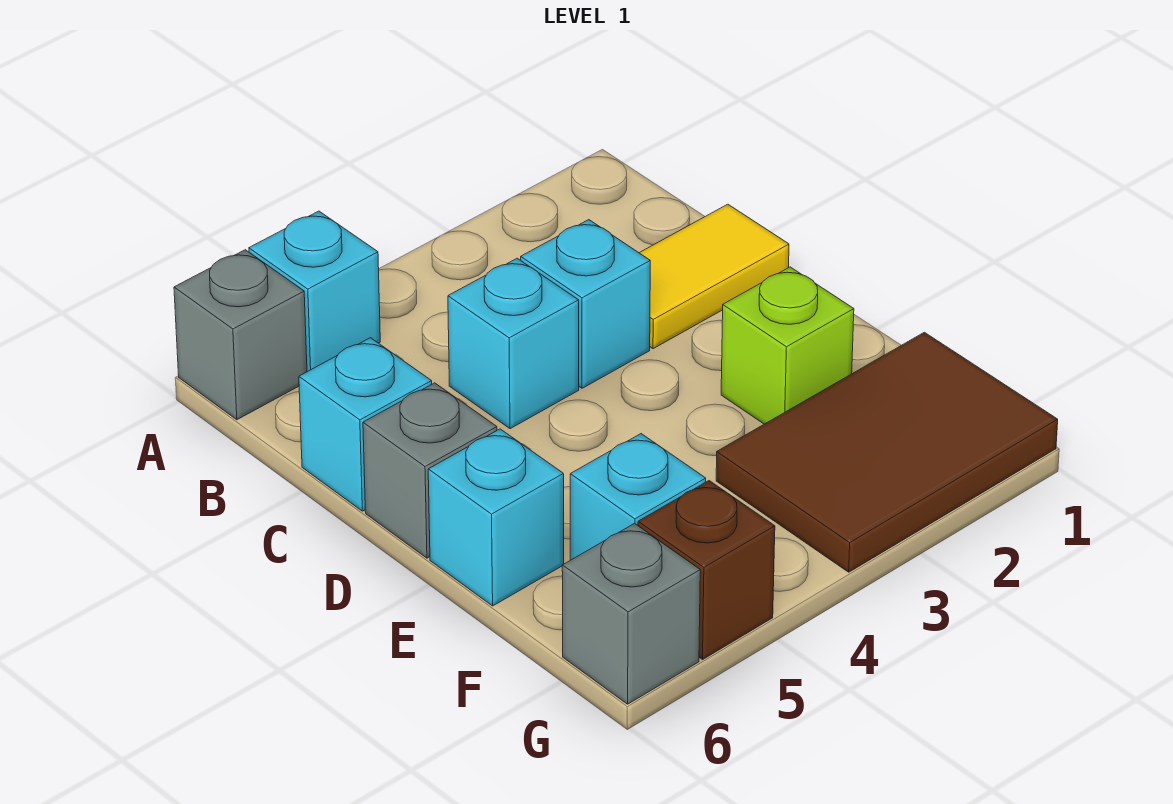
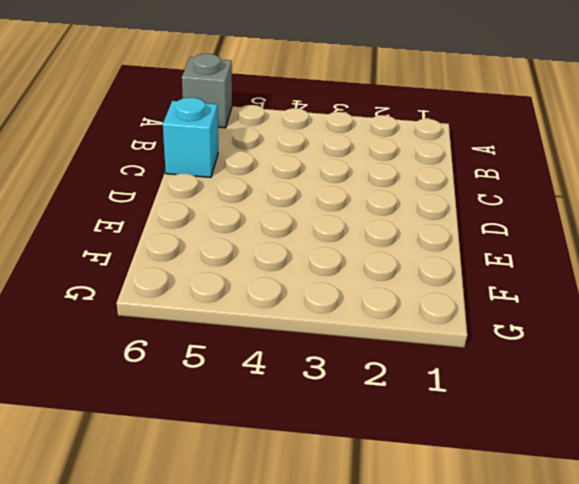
none -> cyan 1x1 brick [249,211,380,372]
none -> yellow 1x2 tile [640,204,789,349]
none -> cyan 1x1 brick [521,220,650,388]

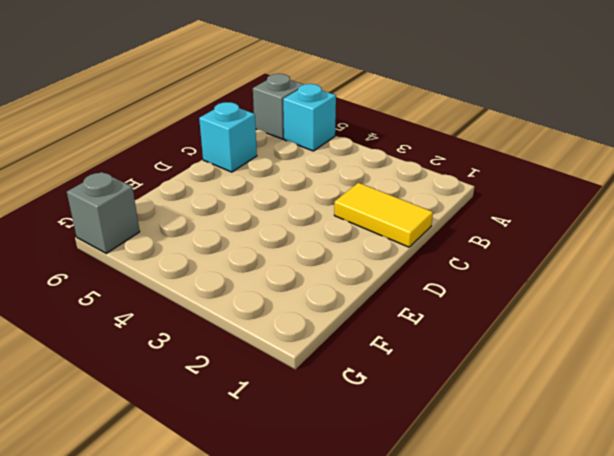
none -> cyan 1x1 brick [521,220,650,388]
none -> cyan 1x1 brick [448,258,579,429]
none -> grey 1x1 brick [363,383,497,558]

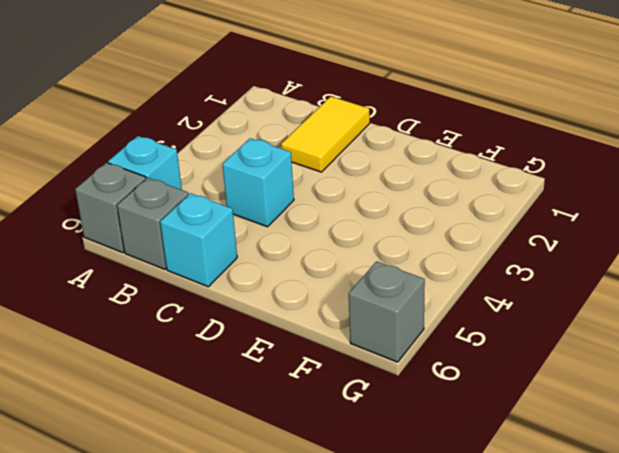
grey 1x1 brick [117,178,189,269] -> grey 1x1 brick moved to [363,383,497,558]
none -> cyan 1x1 brick [521,220,650,388]
none -> lime 1x1 brick [721,267,854,424]
none -> cyan 1x1 brick [428,429,564,606]

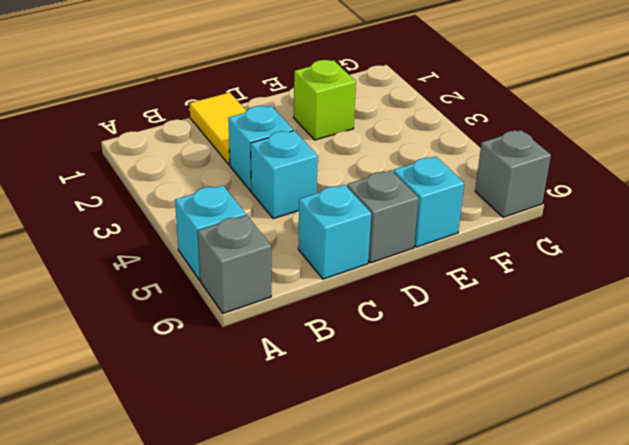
none -> brown 2x3 tile [716,332,1058,572]
none -> cyan 1x1 brick [570,434,706,560]
none -> brown 1x1 brick [638,481,775,659]

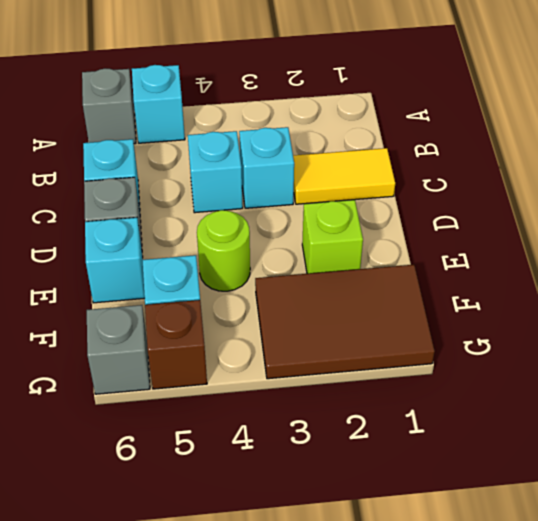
lime 1x1 round brick [197,210,250,291] -> none

